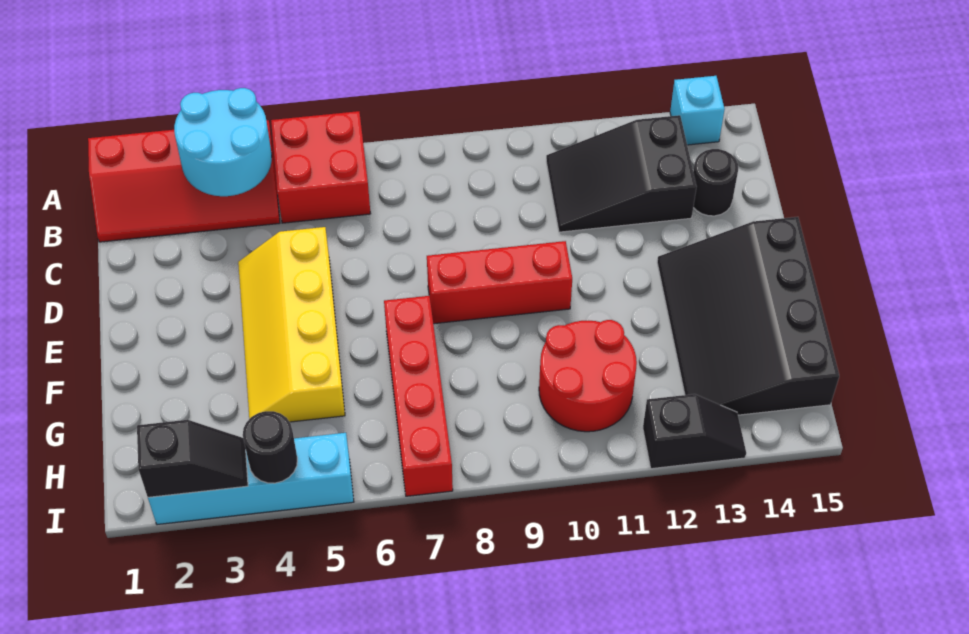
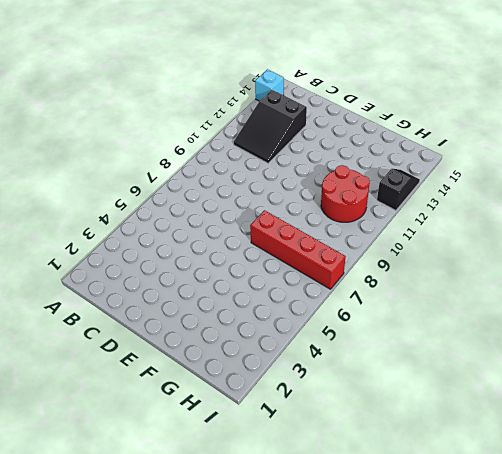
none -> red 2x4 slope [88,120,280,242]
none -> red 2x2 brick [271,111,371,223]
none -> black 1x1 round brick [693,149,738,216]

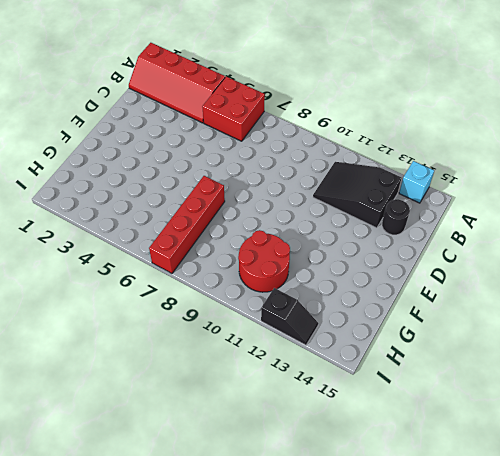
none -> yellow 2x4 slope [238,227,345,422]
none -> red 1x3 brick [427,241,572,324]
none -> black 3x4 slope [657,217,839,415]

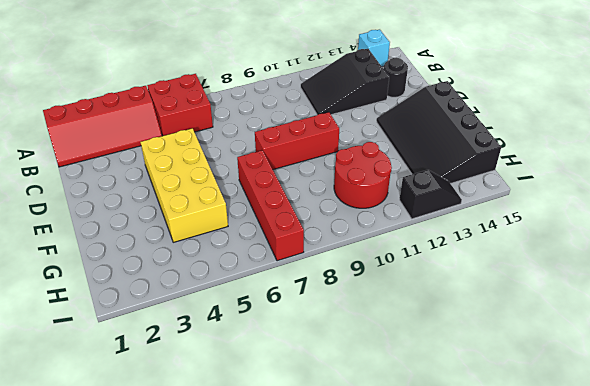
yellow 2x4 brick [141,128,228,242] -> yellow 2x4 slope [238,227,345,422]
none -> cyan 1x4 brick [148,433,354,525]
none -> cyan 2x2 round brick [174,88,272,196]
none -> black 1x2 slope [137,420,248,497]

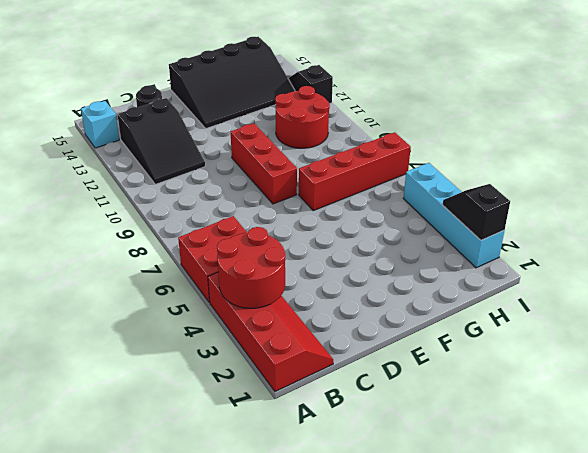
red 2x2 round brick [217,227,286,308] -> cyan 2x2 round brick [174,88,272,196]
none -> yellow 2x4 slope [238,227,345,422]
none -> black 1x1 round brick [243,411,297,483]

